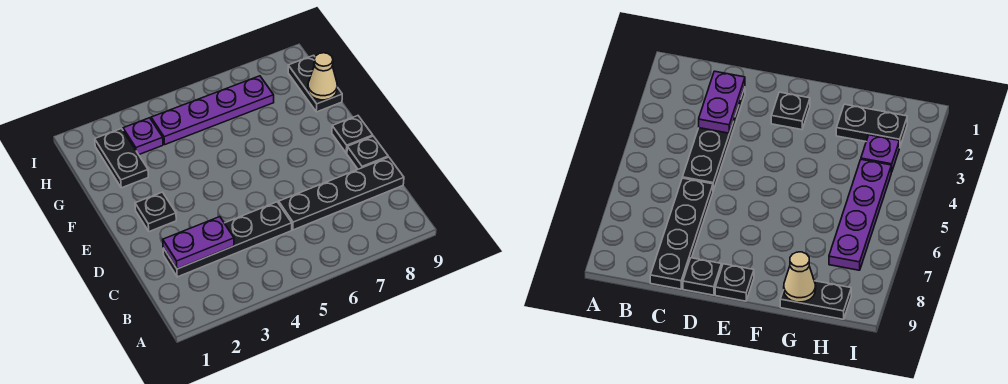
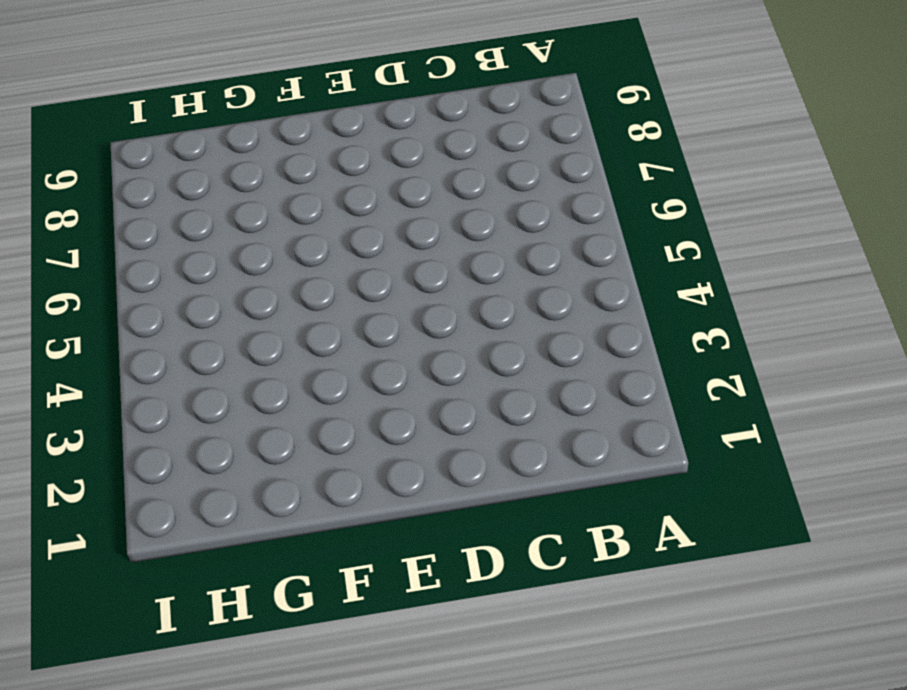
none -> black 1x4 plate [163,202,292,277]
none -> black 1x4 plate [279,157,404,230]

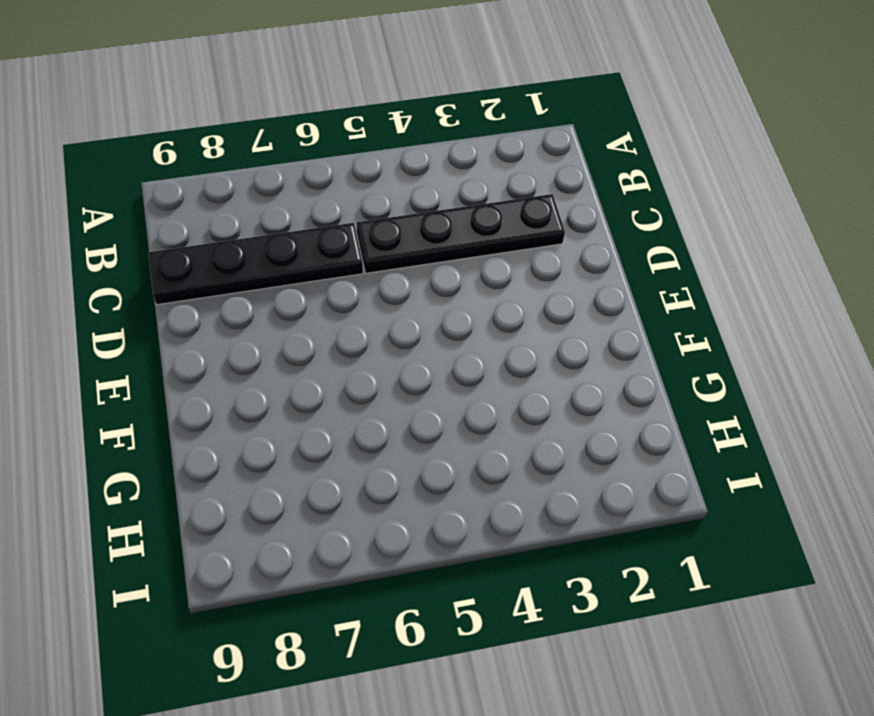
none -> black 1x1 plate [347,136,388,169]
none -> black 1x1 plate [135,192,176,232]

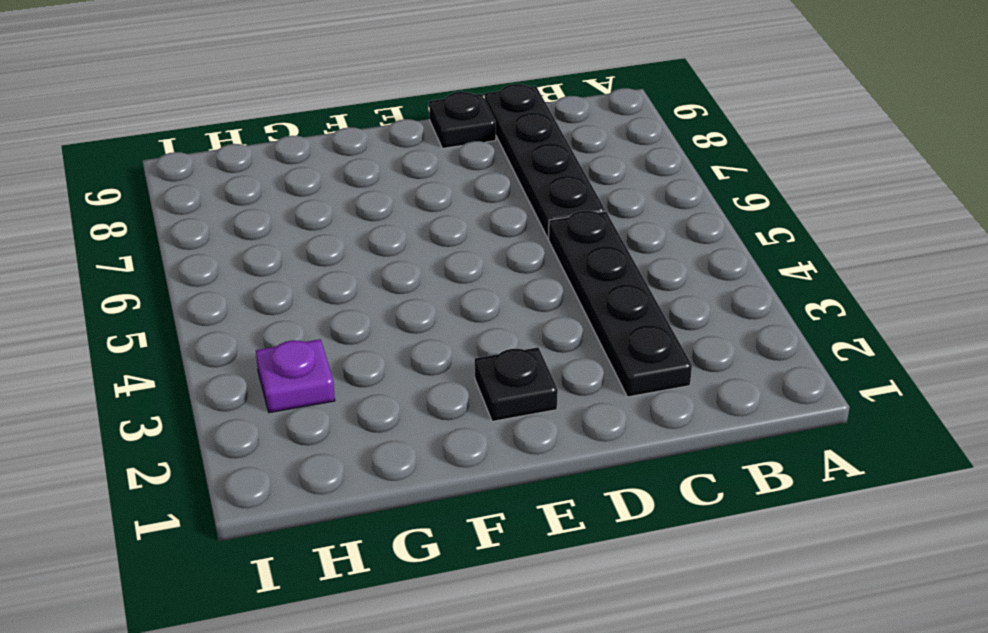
none -> black 1x1 plate [332,116,373,153]
none -> black 1x2 plate [95,129,148,188]

